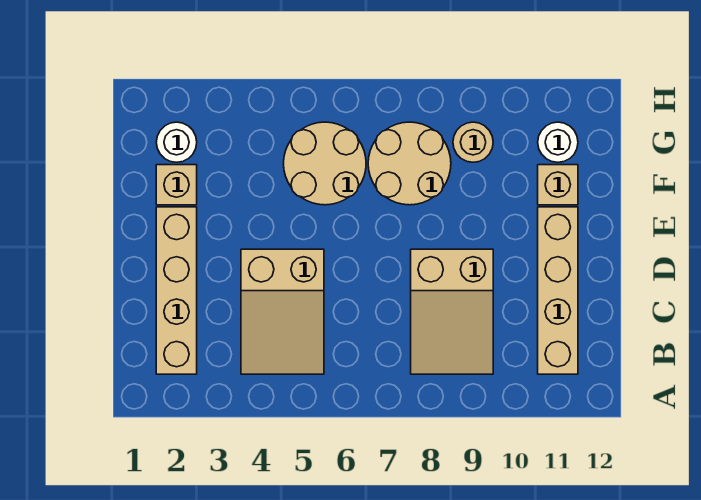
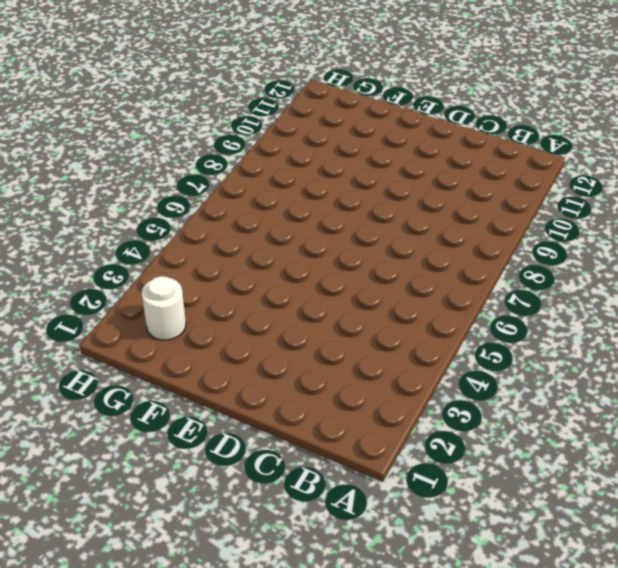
none -> tan 1x4 brick [156,207,197,374]
none -> tan 2x3 slope [241,249,324,374]

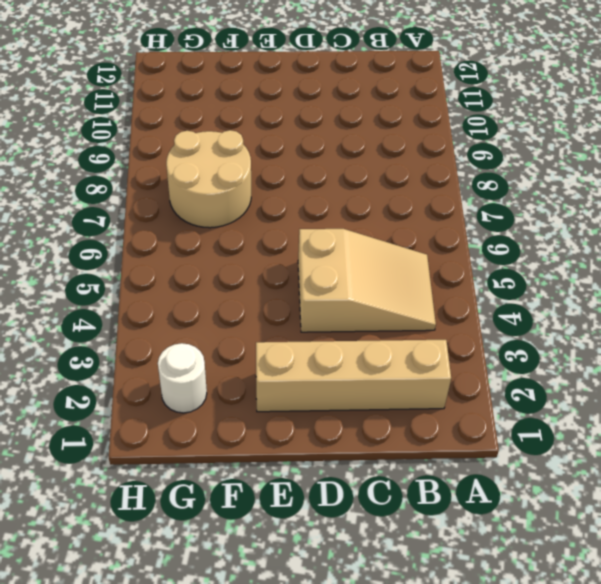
none -> tan 2x3 slope [411,249,493,374]
none -> tan 1x4 brick [538,207,578,374]

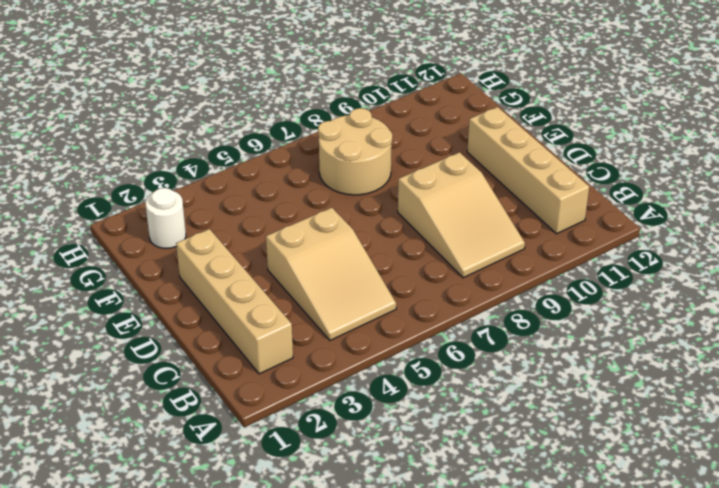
none -> tan 1x1 brick [156,165,197,205]
none -> tan 2x2 round brick [284,122,366,205]

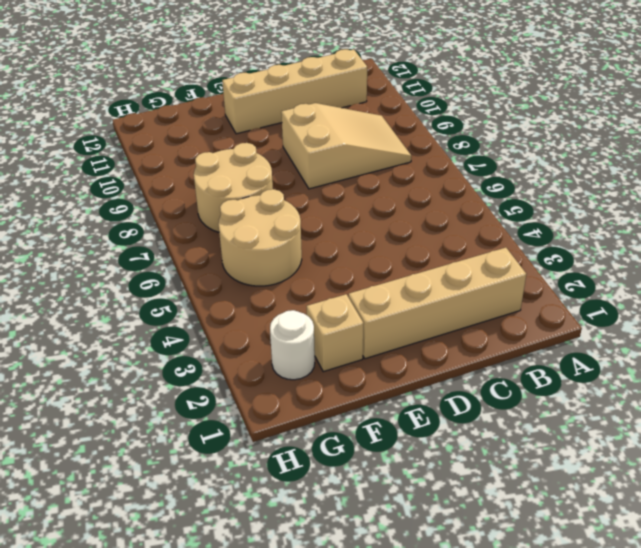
none -> tan 2x3 slope [241,249,324,374]
none -> tan 1x1 brick [538,165,578,205]

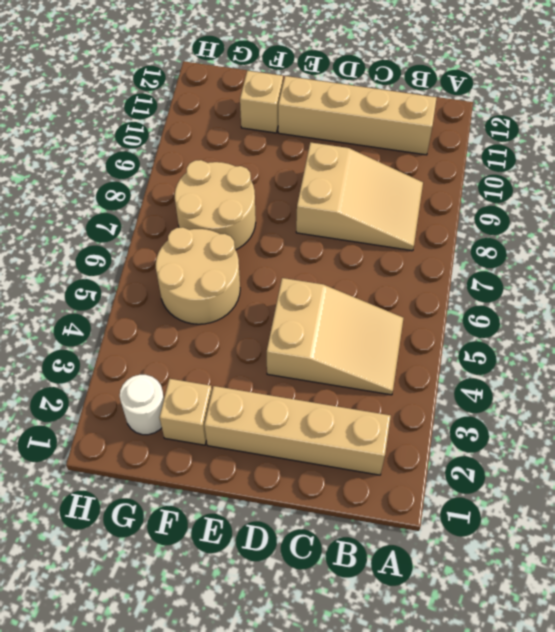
none -> tan 1x1 round brick [453,122,493,162]
none -> white 1x1 round brick [538,122,578,162]

